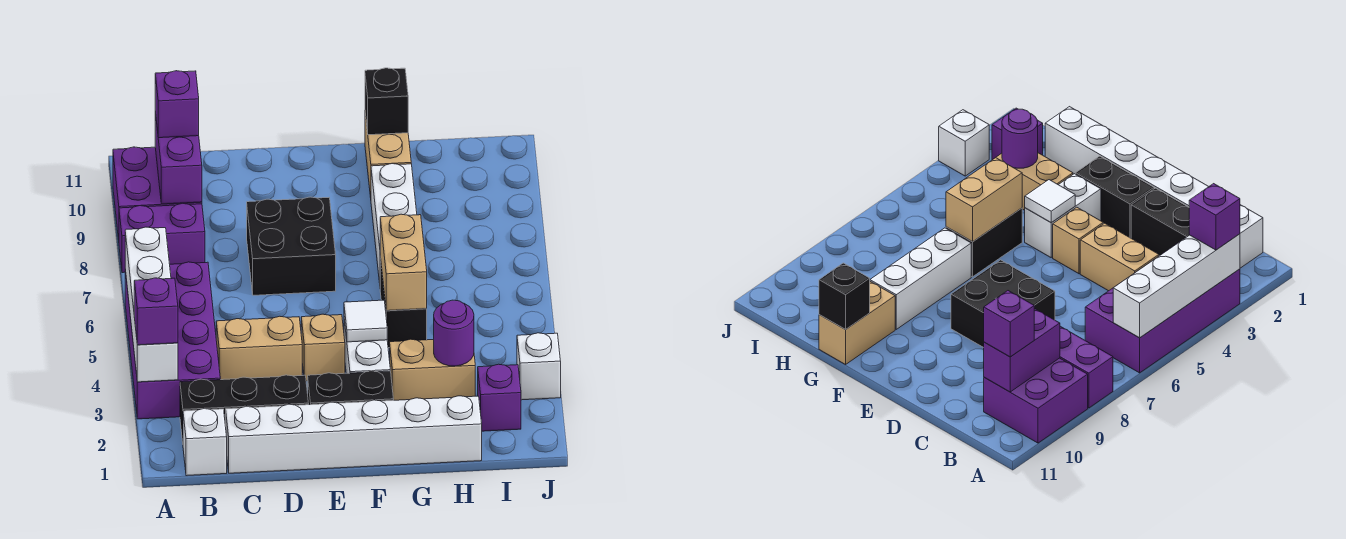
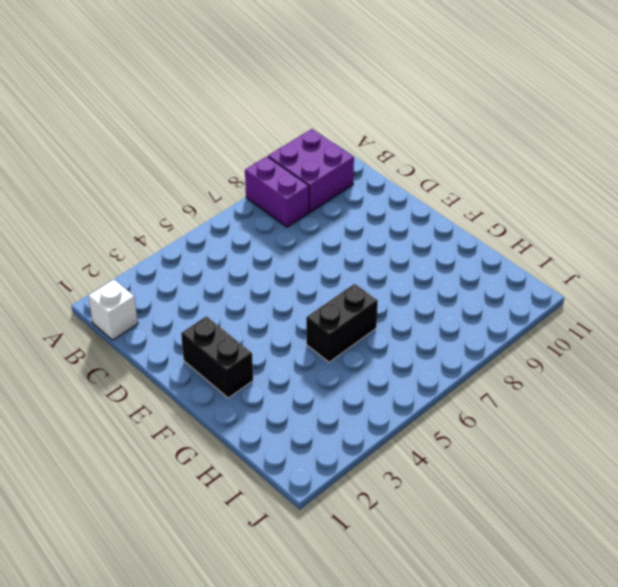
none -> purple 2x4 brick [125,262,220,419]
none -> black 1x3 brick [180,375,309,442]
none -> white 1x6 brick [226,396,482,473]

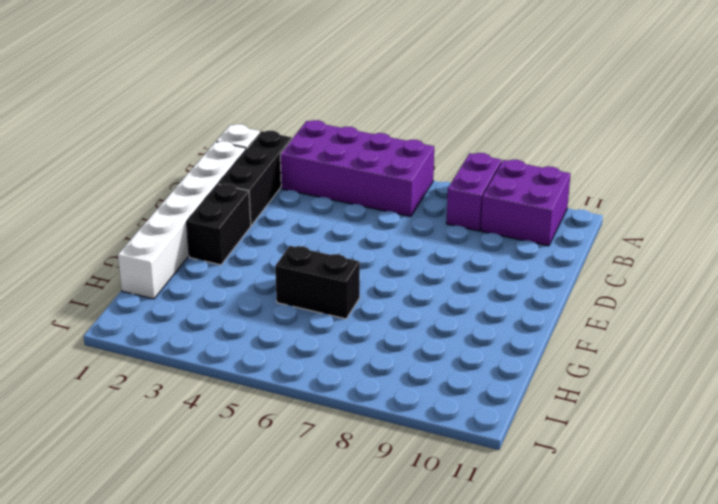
none -> tan 1x2 brick [216,316,302,380]
none -> black 2x2 brick [247,197,336,295]
none -> tan 1x1 brick [301,314,345,381]

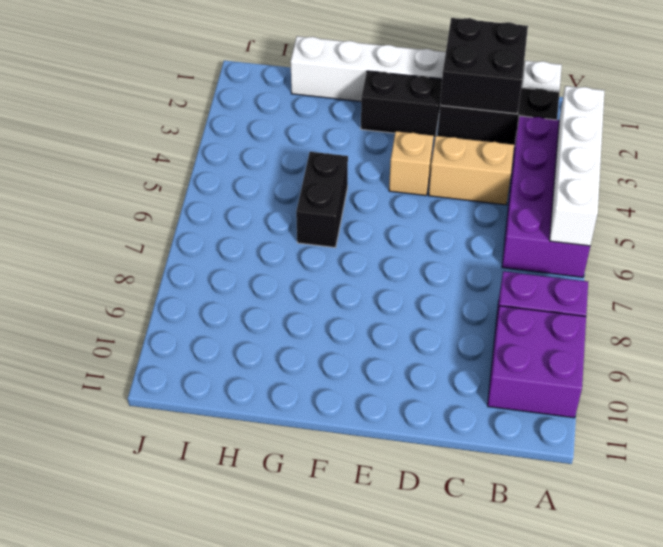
black 2x2 brick [440,18,528,114] -> black 2x2 brick moved to [247,197,336,295]
none -> white 1x2 brick [344,320,390,373]
none -> tan 1x2 brick [390,339,475,400]
none -> white 1x3 brick [371,164,417,283]

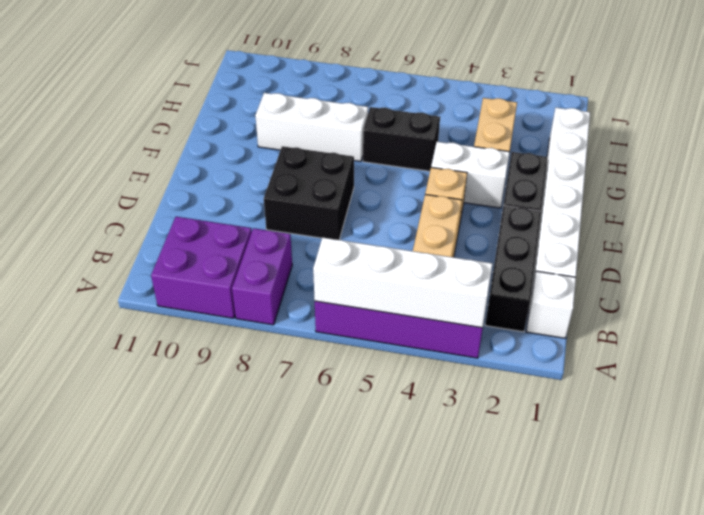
none -> tan 1x2 brick [365,113,411,198]
none -> purple 1x1 brick [478,364,521,431]
none -> white 1x1 brick [517,333,561,400]

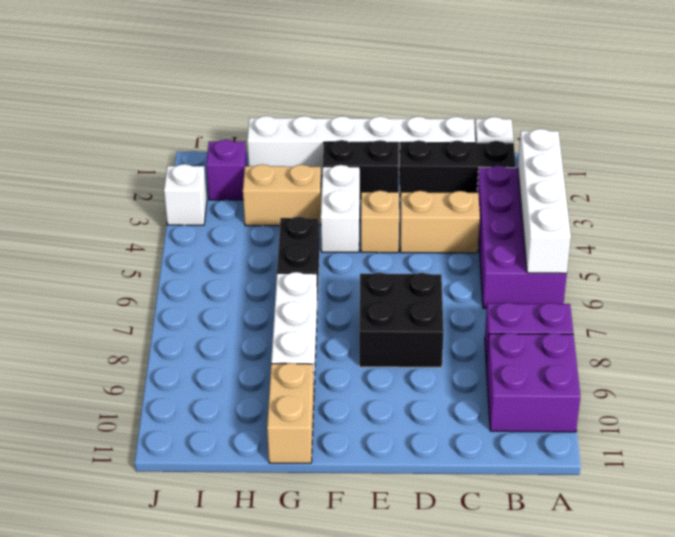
none -> purple 1x2 brick [155,112,202,204]
none -> white 1x1 tile [344,300,387,342]
none -> tan 1x2 brick [380,214,427,311]

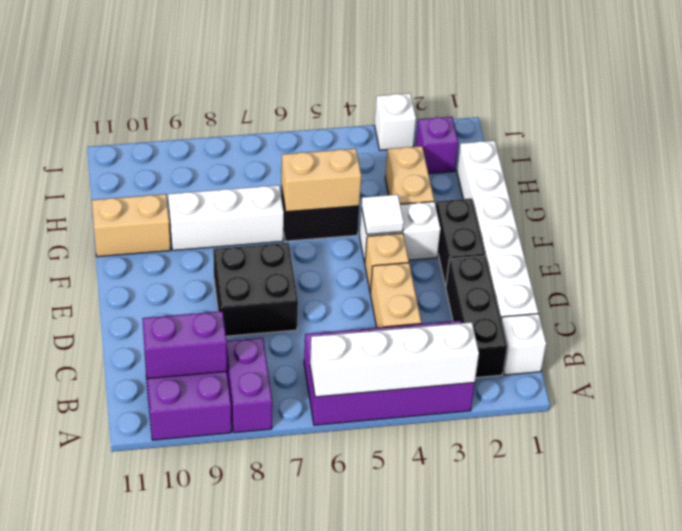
none -> black 1x1 brick [365,68,408,135]
none -> purple 1x1 round brick [434,300,474,366]
none -> purple 1x1 brick [134,278,178,345]

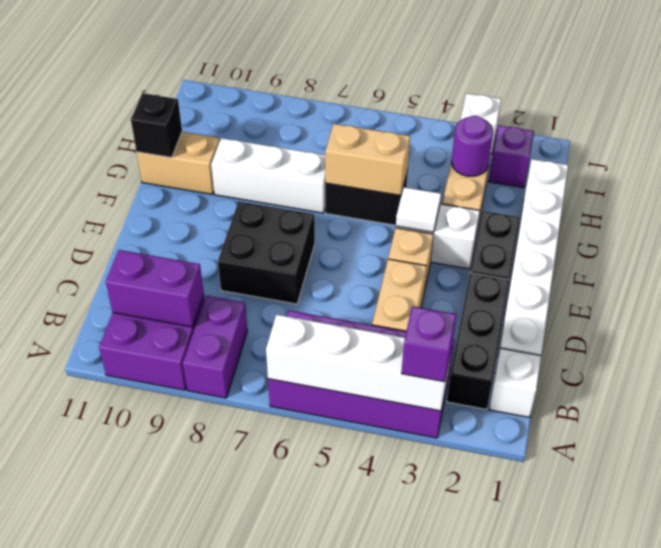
none -> purple 1x1 brick [155,71,199,138]

